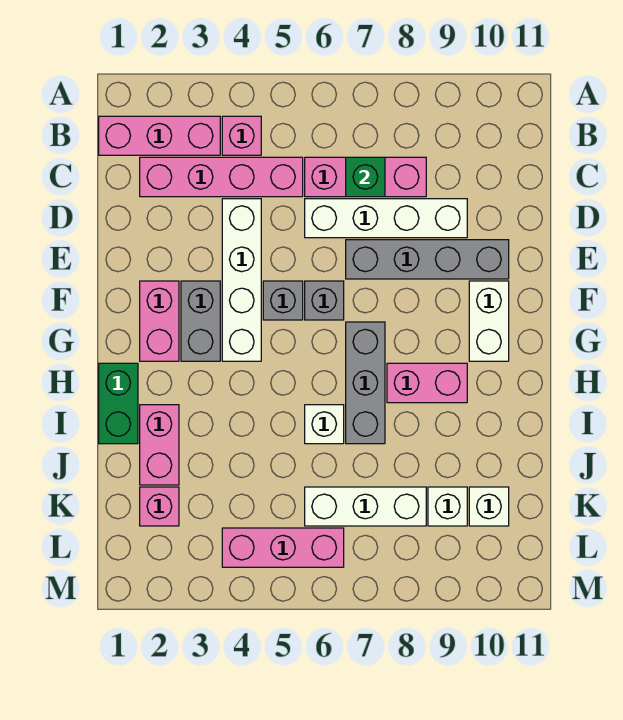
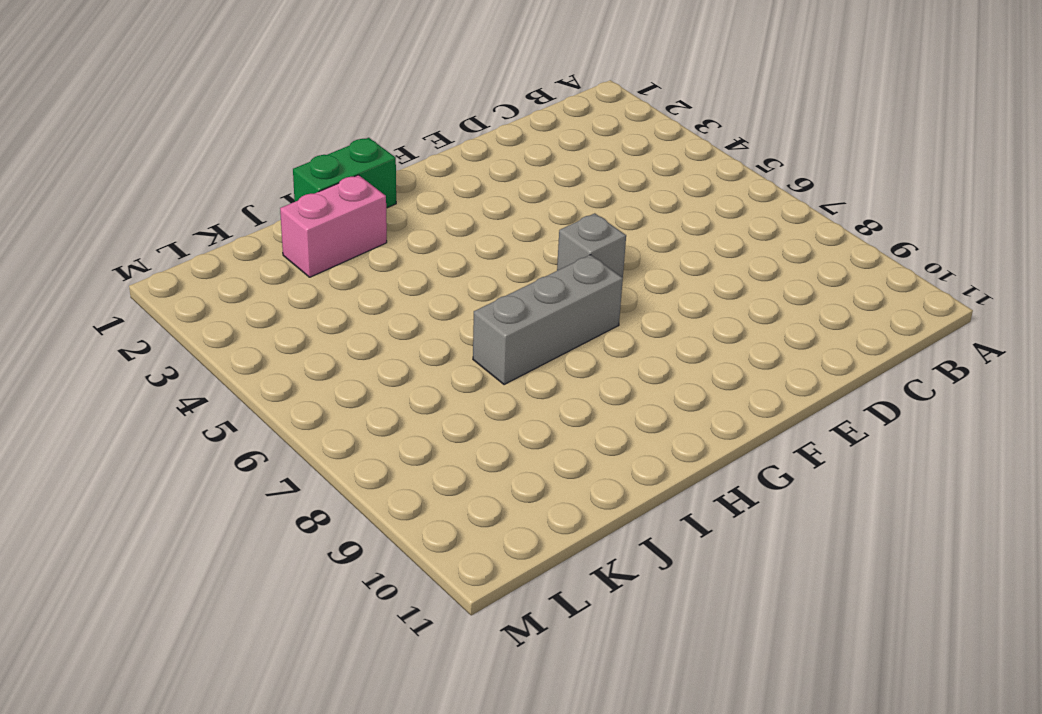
none -> pink 1x3 brick [99,116,220,155]
none -> pink 1x1 brick [222,116,261,155]
none -> pink 1x4 brick [140,157,303,197]

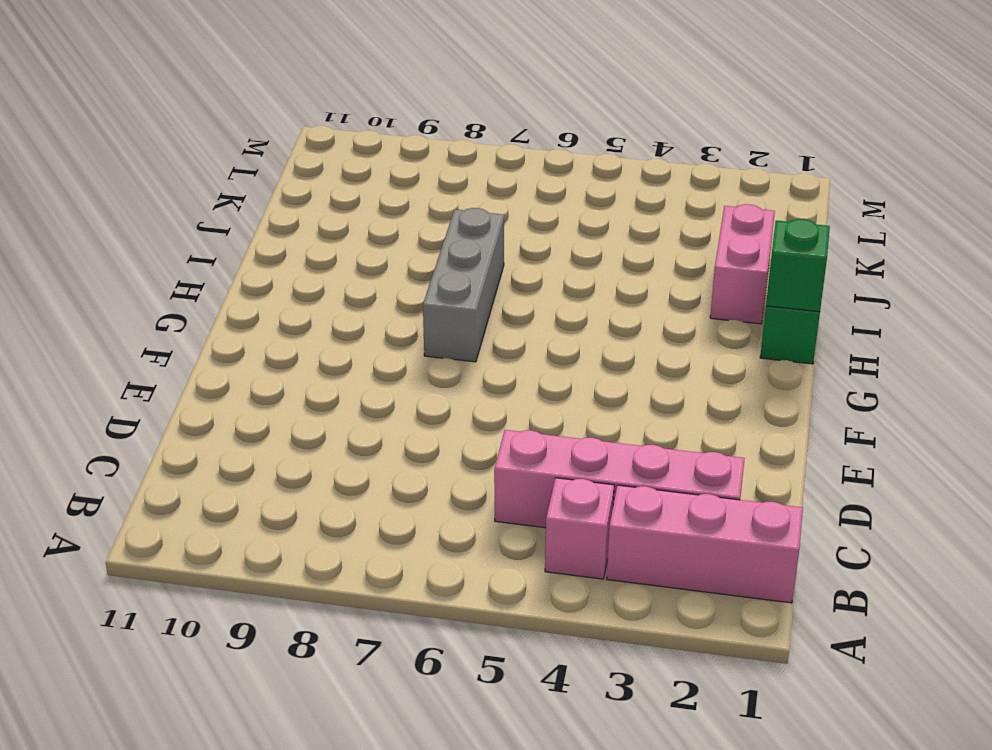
green 1x1 brick [766,219,830,312] -> green 1x1 brick moved to [346,157,385,197]
none -> pink 1x3 brick [305,157,426,197]
none -> white 1x4 brick [222,199,261,361]
none -> white 1x4 brick [305,199,467,238]

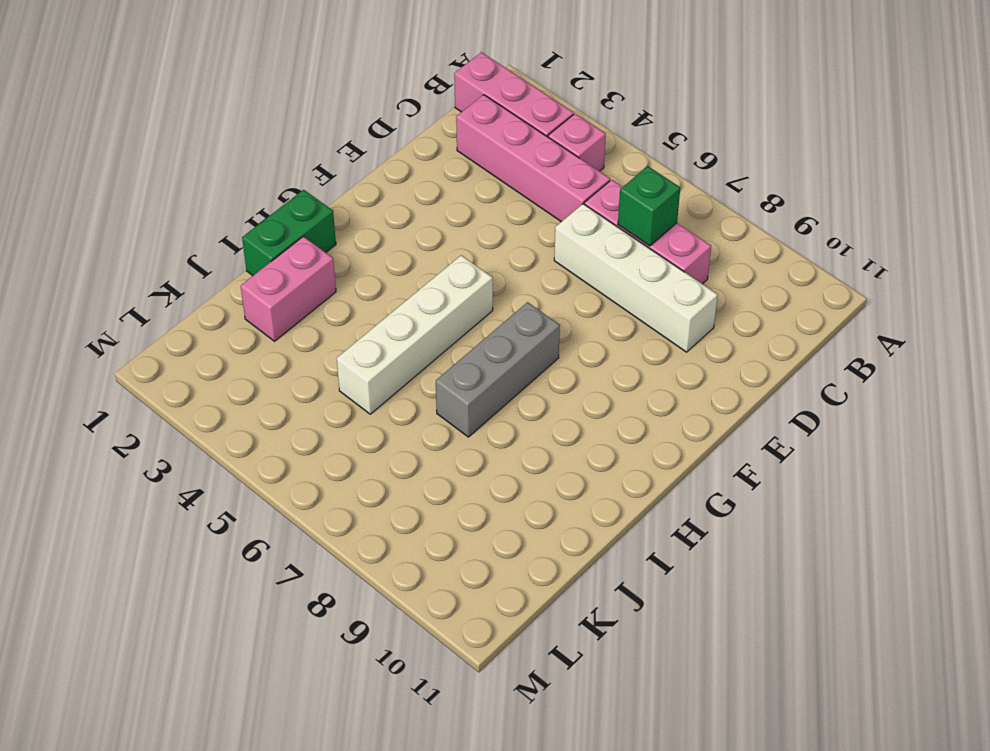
white 1x4 brick [337,255,493,414] -> white 1x4 brick moved to [222,199,261,361]
none -> grey 1x4 brick [346,240,509,279]
none -> pink 1x2 brick [140,281,179,361]
none -> grey 1x2 brick [181,281,220,361]

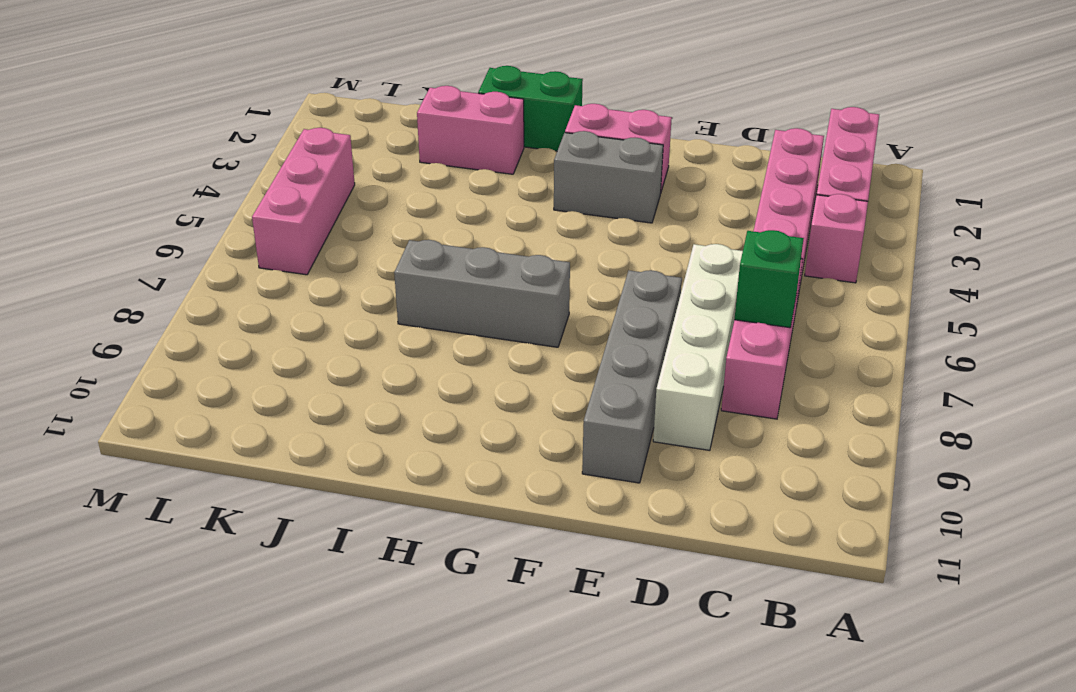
none -> white 1x4 brick [222,199,261,361]
none -> grey 1x1 brick [263,281,303,320]
none -> grey 1x1 brick [305,281,344,320]

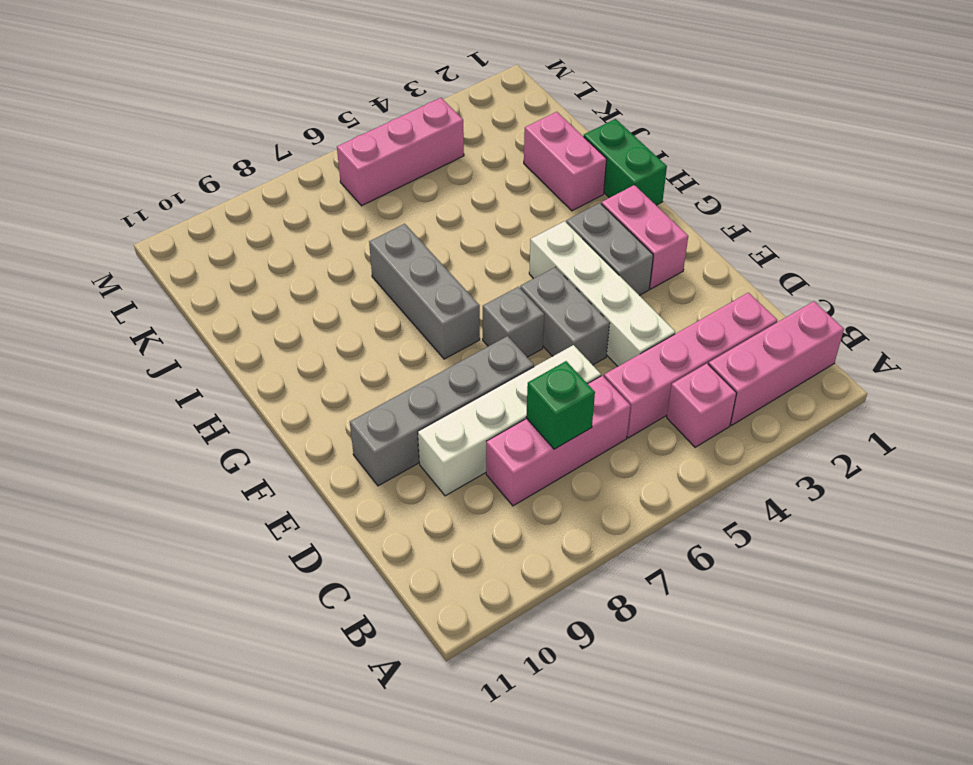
grey 1x2 brick [520,267,610,365] -> grey 1x1 brick [263,281,303,320]
none -> white 1x2 brick [469,281,509,361]
none -> pink 1x2 brick [387,363,467,403]
none -> white 1x1 brick [305,405,344,444]

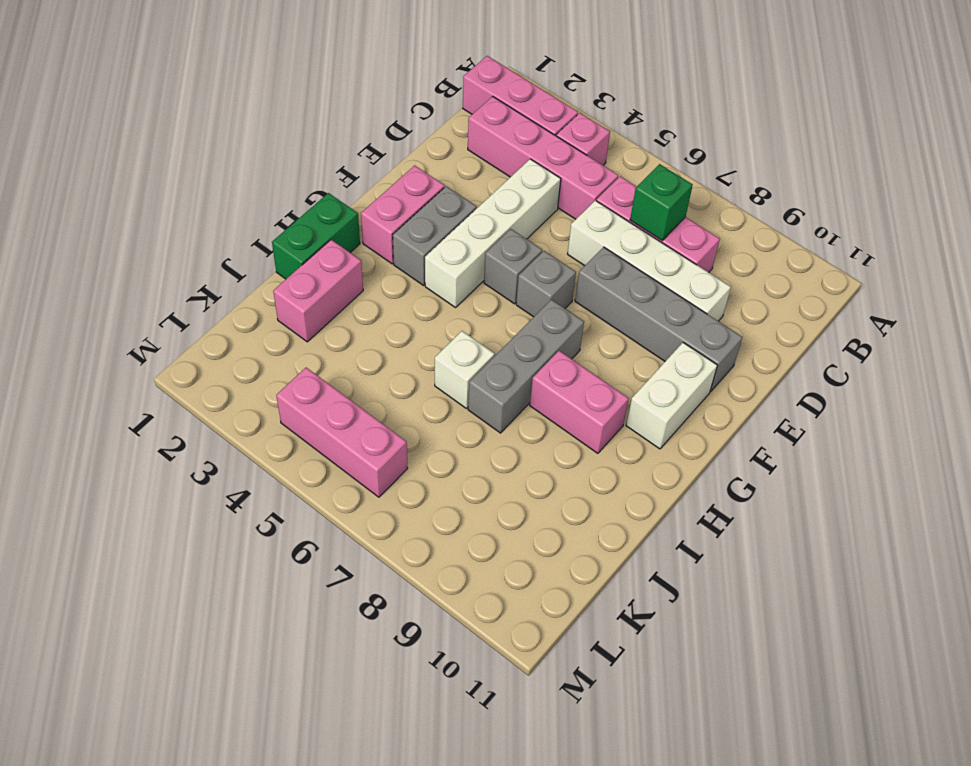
none -> pink 1x1 brick [140,487,179,526]
none -> white 1x3 brick [305,487,426,526]
none -> white 1x1 brick [428,487,467,526]

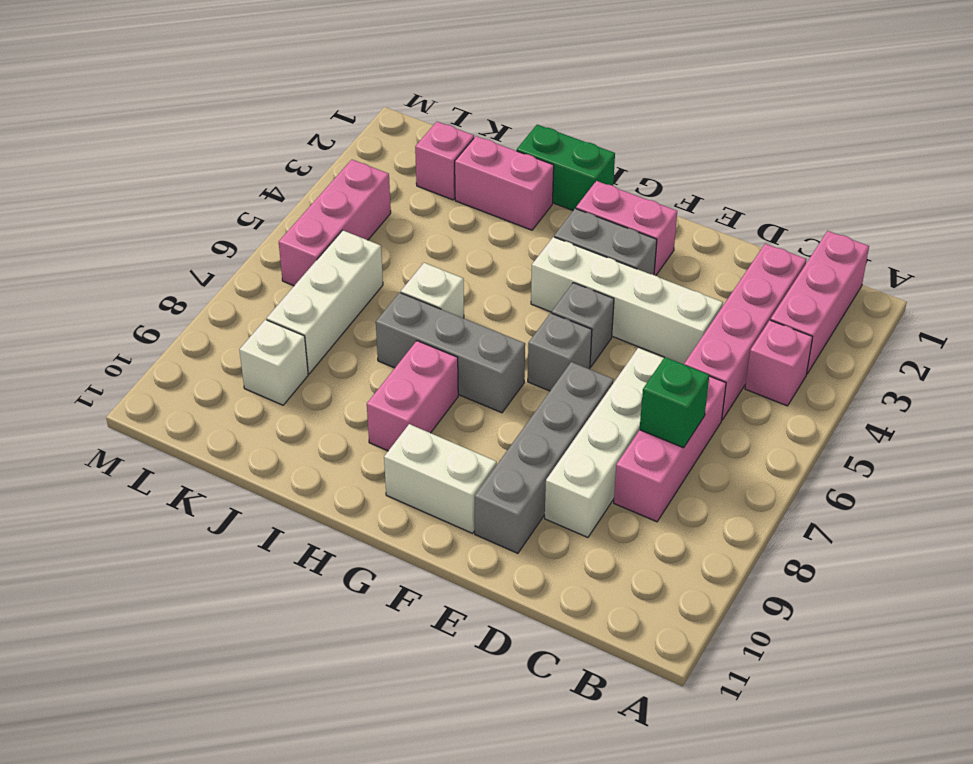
none -> white 1x1 brick [469,487,509,526]

